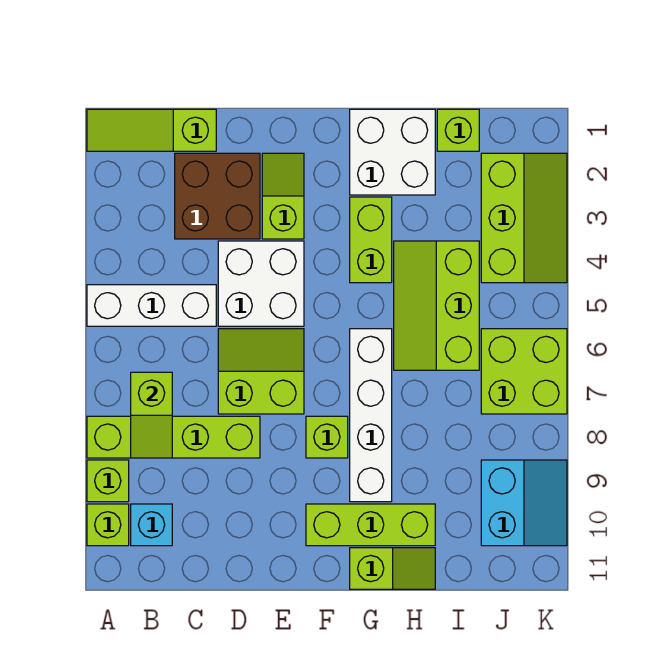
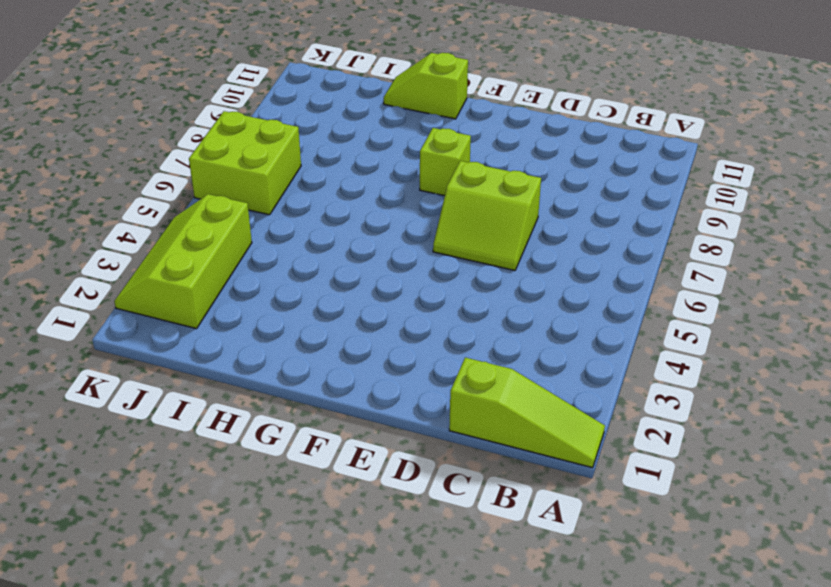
none -> white 1x3 brick [87,285,216,326]
none -> lime 1x4 brick [87,416,260,458]
none -> lime 1x1 brick [87,460,129,502]

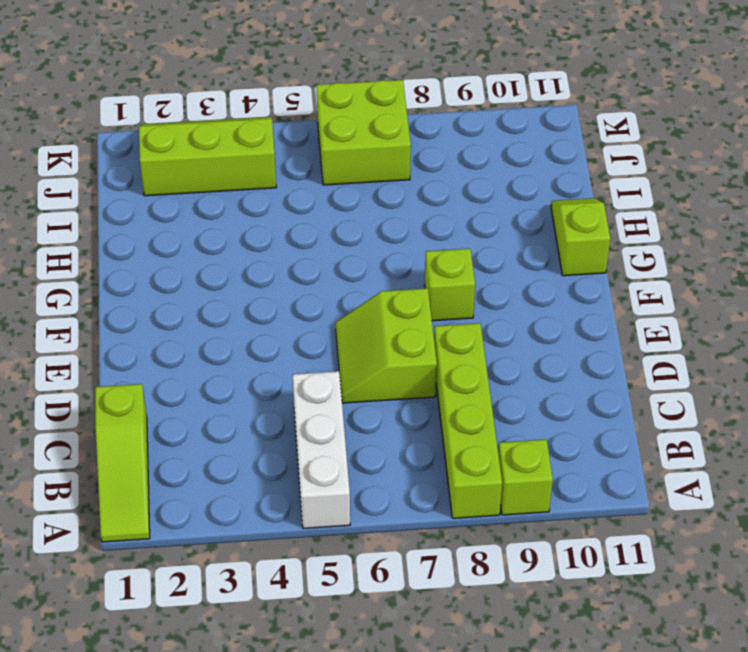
none -> lime 1x1 brick [87,504,129,546]
none -> cyan 1x1 brick [131,504,172,546]
none -> brown 2x2 brick [175,153,260,239]

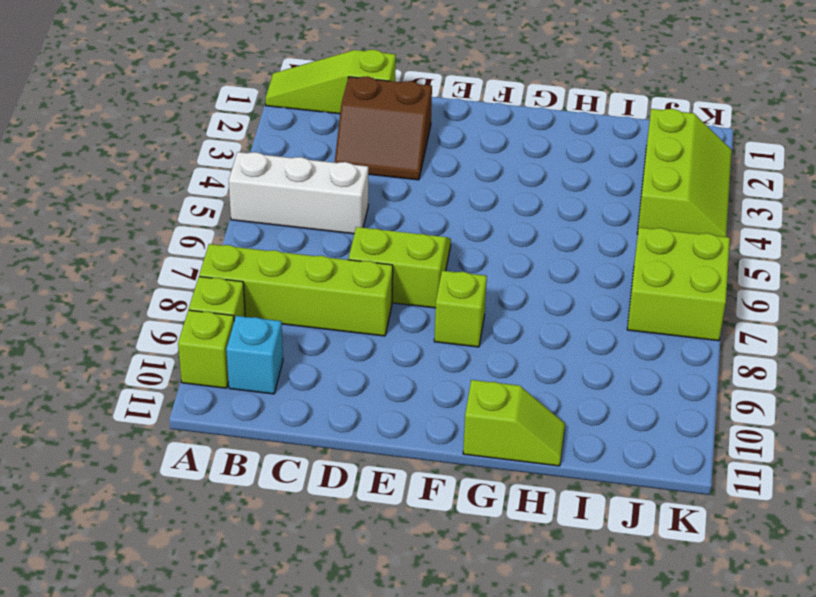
brown 2x2 slope [335,77,432,180] -> brown 2x2 brick [175,153,260,239]
none -> white 2x2 brick [218,241,304,326]
none -> lime 1x2 slope [262,153,304,239]
none -> lime 1x3 brick [306,504,435,546]

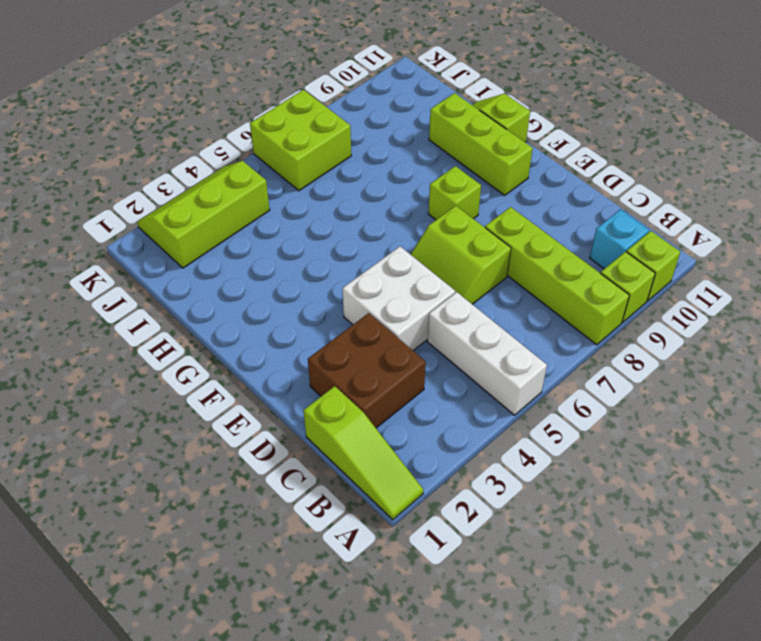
none -> lime 1x2 slope [262,153,304,239]
none -> white 2x2 brick [350,109,435,195]
none -> lime 1x2 brick [350,197,392,283]

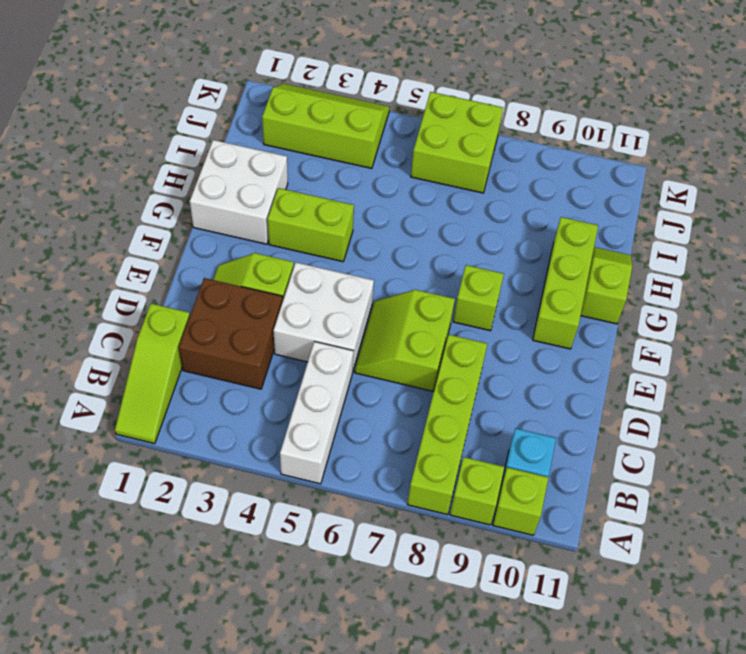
none -> white 1x4 brick [350,329,392,502]
none -> lime 2x3 slope [394,241,479,370]
none -> lime 1x1 brick [437,109,479,151]

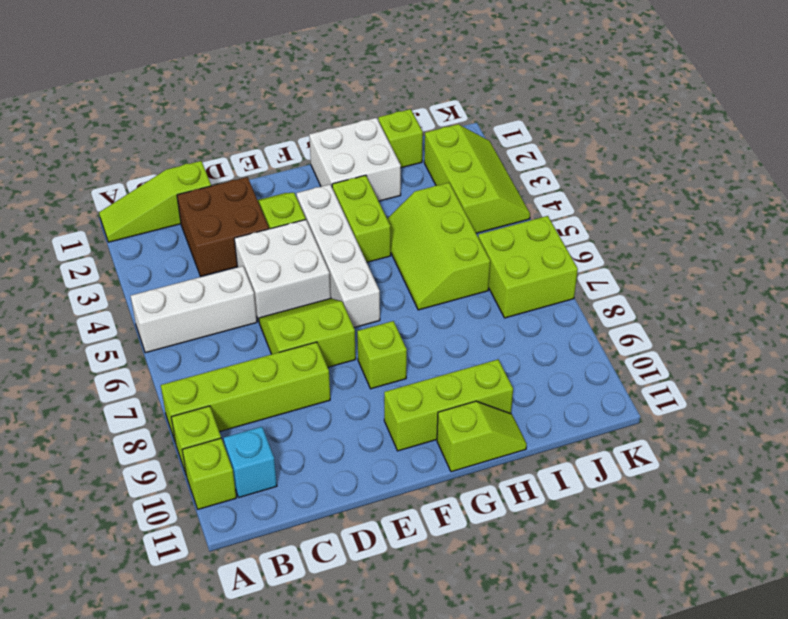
white 1x4 brick [296,184,380,328] -> white 1x4 brick moved to [350,329,392,502]
none -> cyan 2x2 slope [481,460,567,546]
none -> lime 1x2 slope [131,372,172,458]

